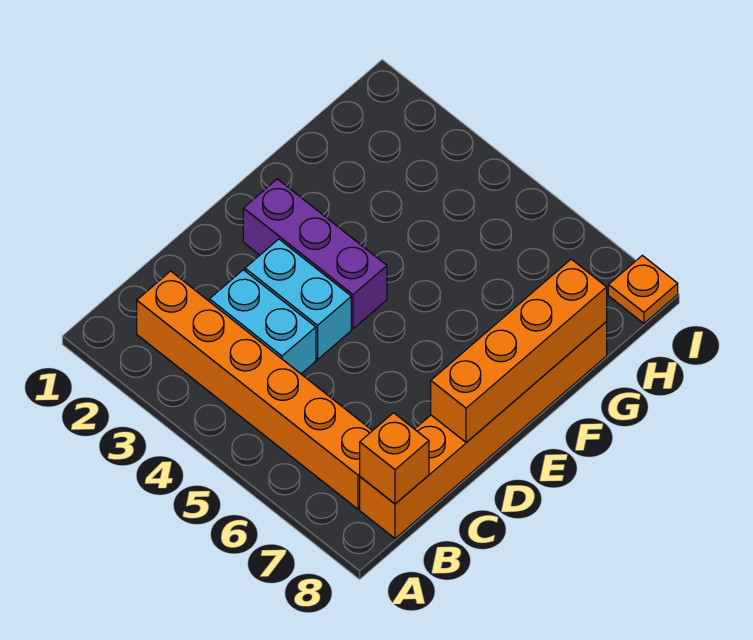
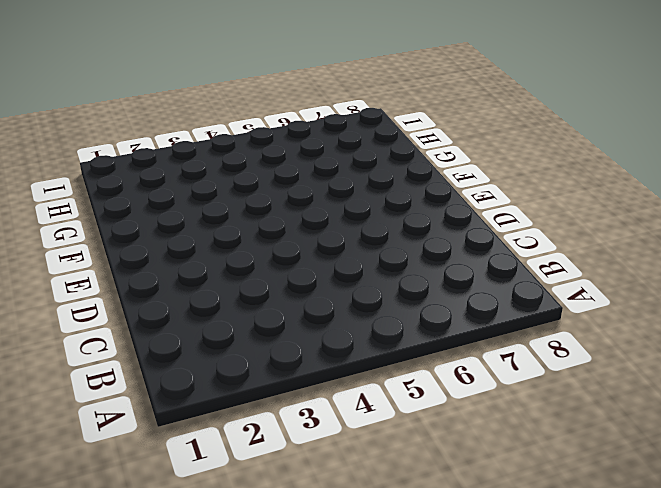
none -> orange 1x6 brick [137,271,372,509]
none -> orange 1x6 brick [360,322,607,538]

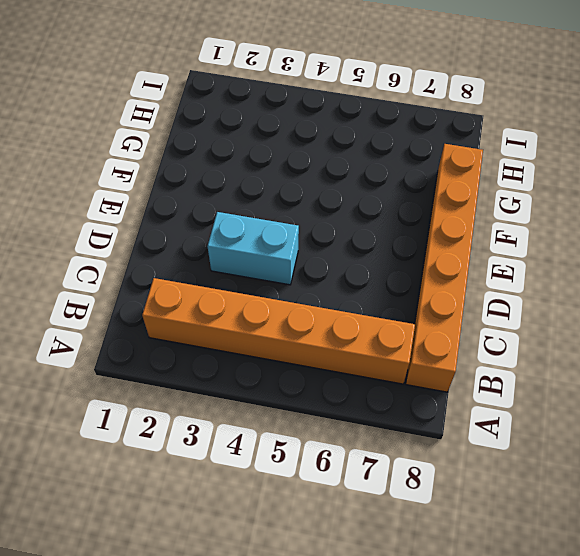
none -> cyan 1x2 brick [209,270,316,374]
none -> purple 1x3 brick [243,179,387,329]

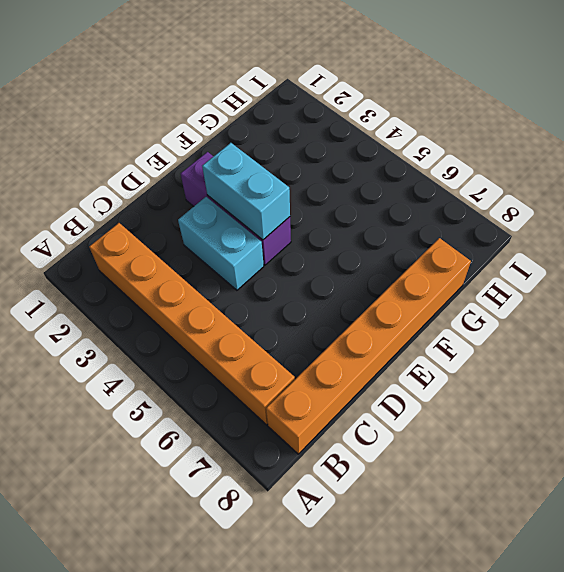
cyan 1x2 brick [202,143,290,240] -> cyan 1x2 brick moved to [209,270,316,374]
none -> orange 1x1 plate [608,255,678,323]
none -> orange 1x1 brick [360,413,429,504]

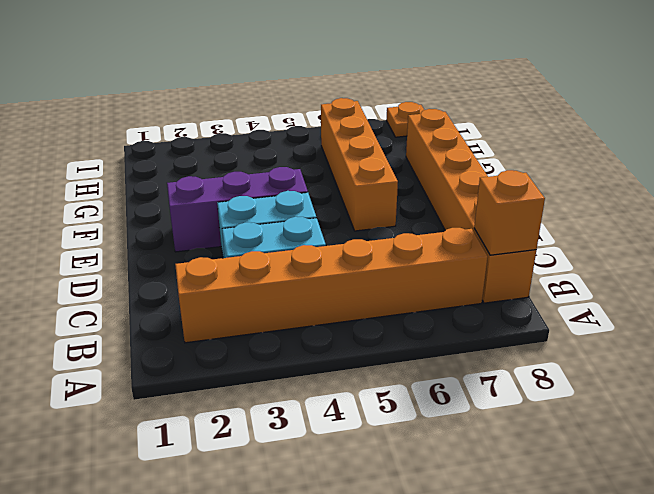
orange 1x4 brick [321,98,398,231] -> orange 1x4 brick moved to [431,259,607,442]

